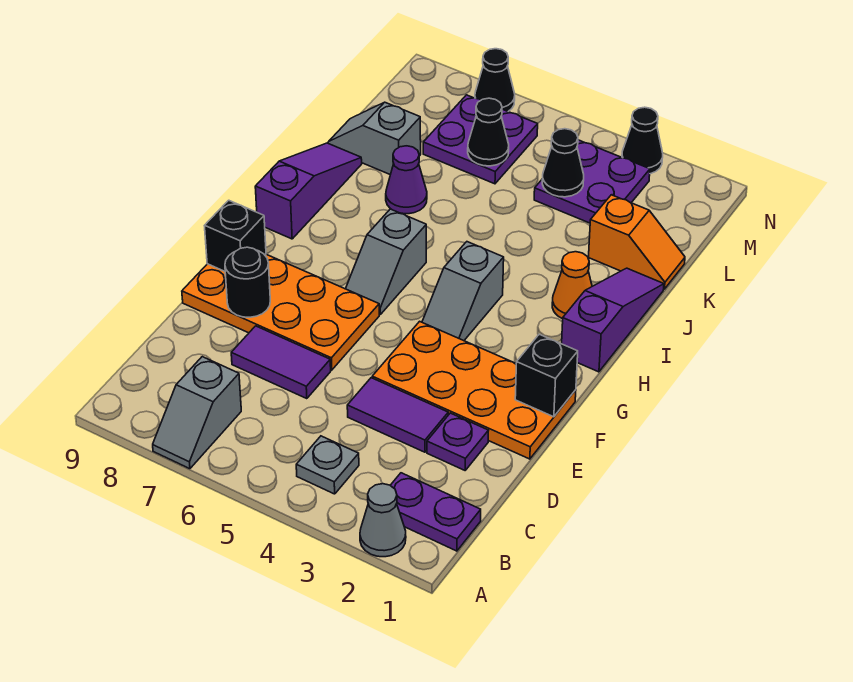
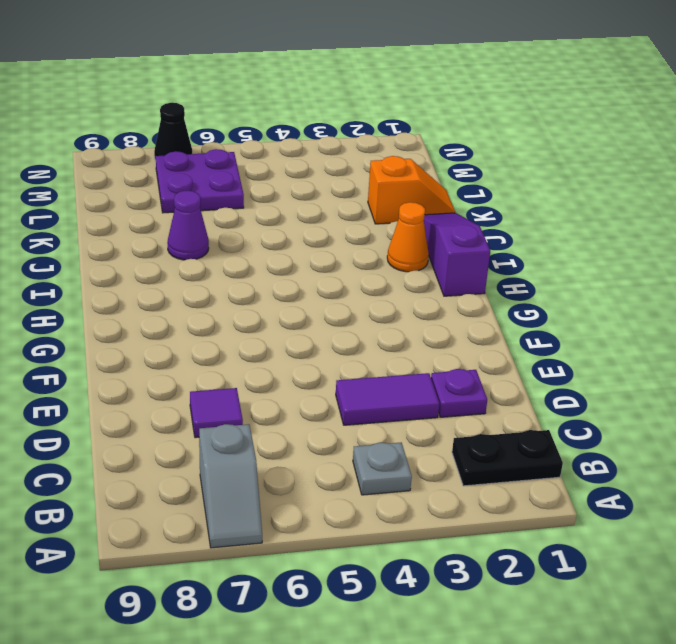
black 1x2 plate [452,430,563,486] -> purple 1x2 plate [390,473,481,551]
purple 1x1 tile [190,388,243,438] -> purple 1x2 tile [231,326,331,399]
none -> grey 1x1 cone [360,484,406,557]
none -> orange 2x4 plate [372,321,576,459]
none -> orange 2x4 plate [182,254,379,370]

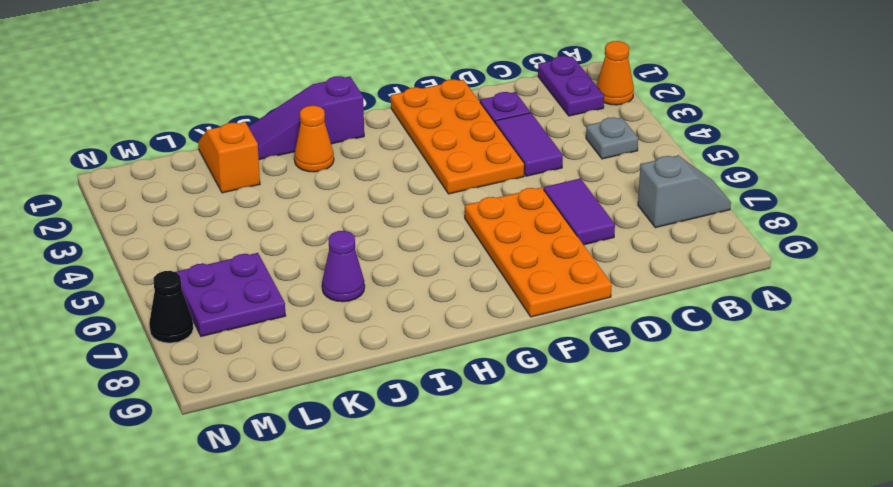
orange 1x1 cone [596,41,634,105] -> grey 1x1 cone [360,484,406,557]
none -> grey 1x2 slope [422,242,504,341]
none -> grey 1x2 slope [346,209,426,315]
none -> purple 1x3 slope [255,143,362,239]

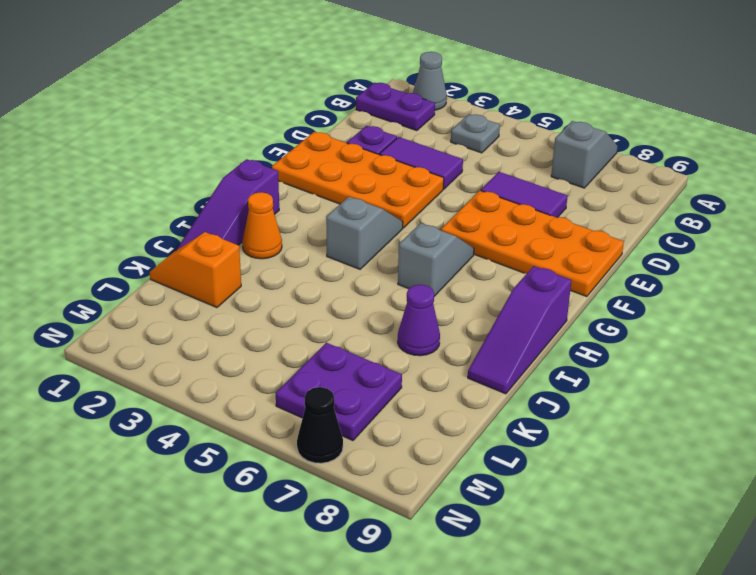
none -> grey 1x2 slope [328,102,421,175]
none -> purple 2x2 plate [534,140,650,223]
none -> black 1x1 cone [622,107,663,174]

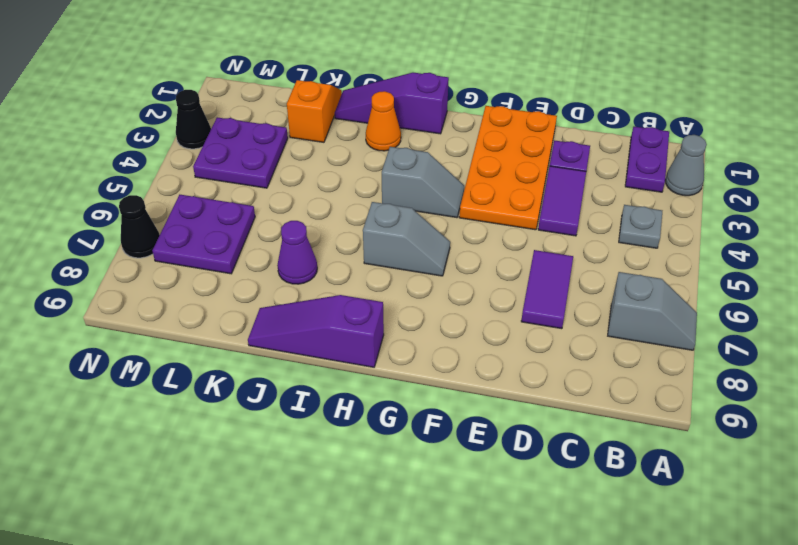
none -> orange 2x4 plate [182,254,379,370]
none -> grey 1x2 slope [328,102,421,175]
none -> black 1x1 round brick [225,247,270,317]

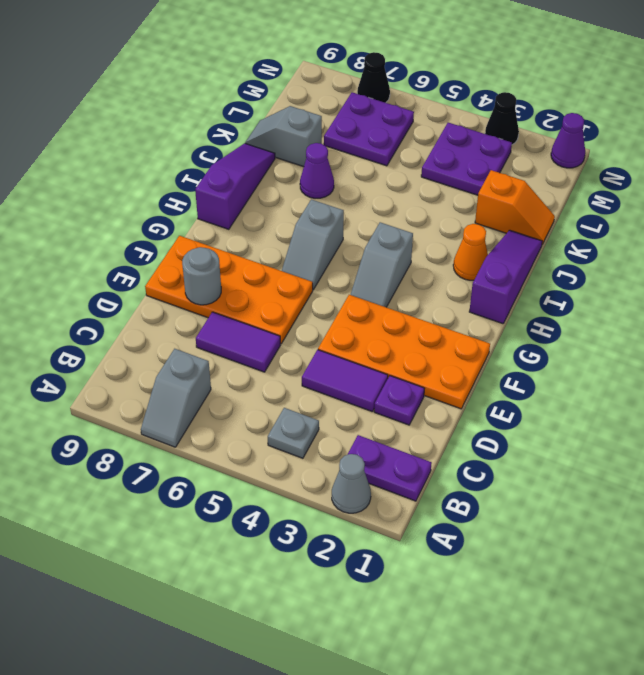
grey 1x1 round brick [182,247,221,305] -> black 1x1 round brick [225,247,270,317]
purple 1x1 cone [551,113,585,168] -> none
none -> black 1x1 brick [515,334,578,417]
none -> black 1x1 brick [204,200,266,271]
none -> black 1x1 cone [542,129,584,197]

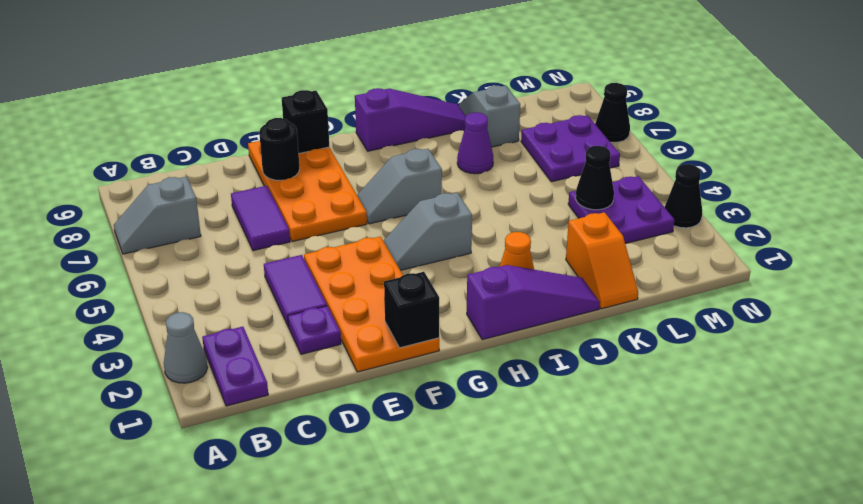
none -> grey 1x1 plate [296,436,359,494]
none -> black 1x1 cone [468,98,509,166]

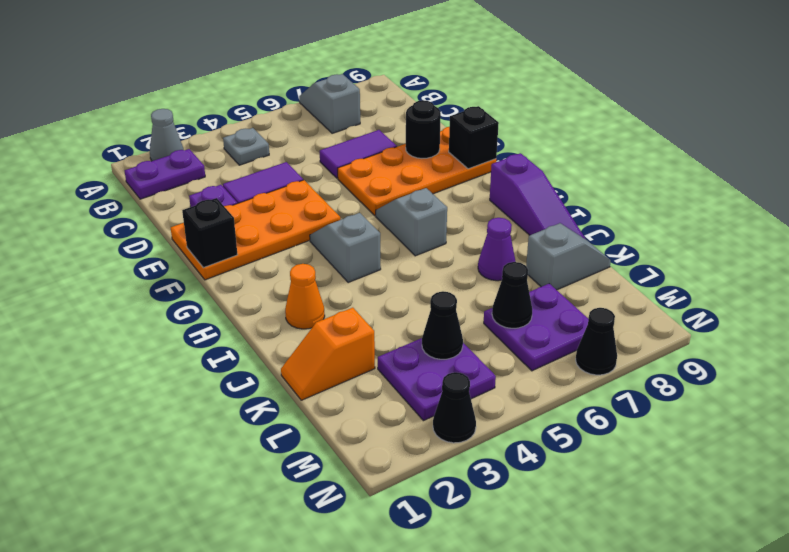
none -> purple 1x3 slope [562,268,664,372]

